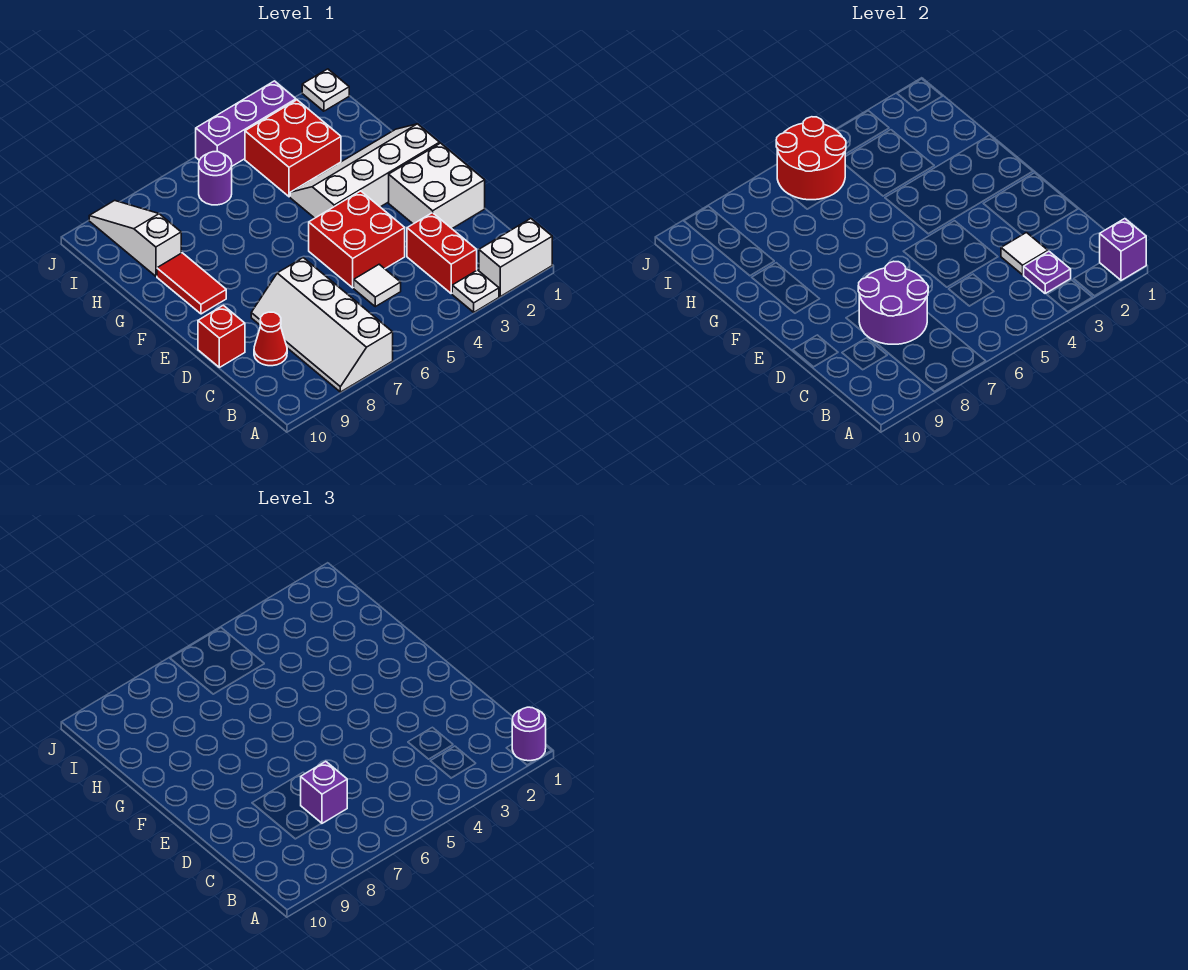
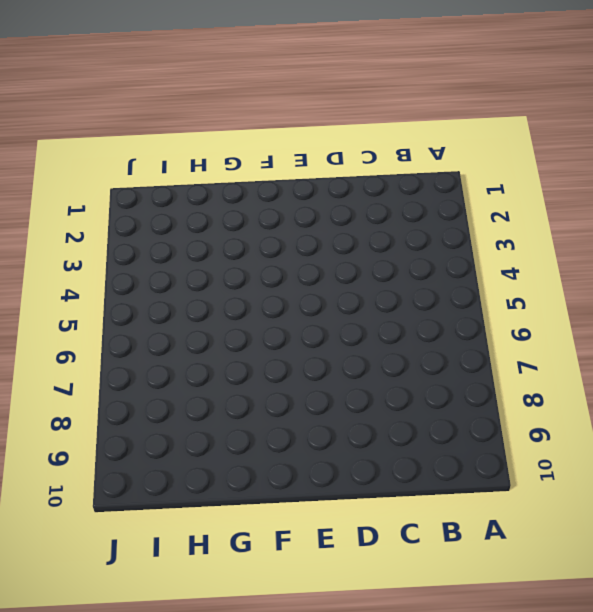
none -> white 1x2 brick [479,219,552,296]
none -> white 1x1 plate [452,270,499,312]
none -> white 2x4 slope [251,258,393,392]

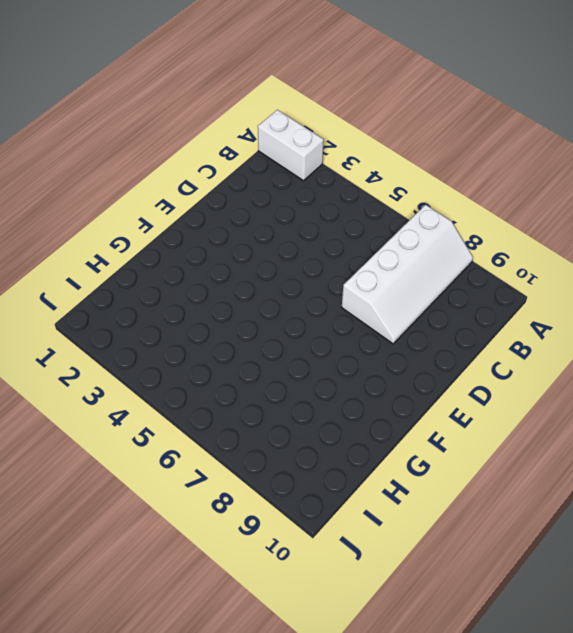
none -> white 1x1 plate [452,270,499,312]
none -> red 1x2 brick [407,213,477,293]
none -> white 1x1 tile [354,264,401,307]

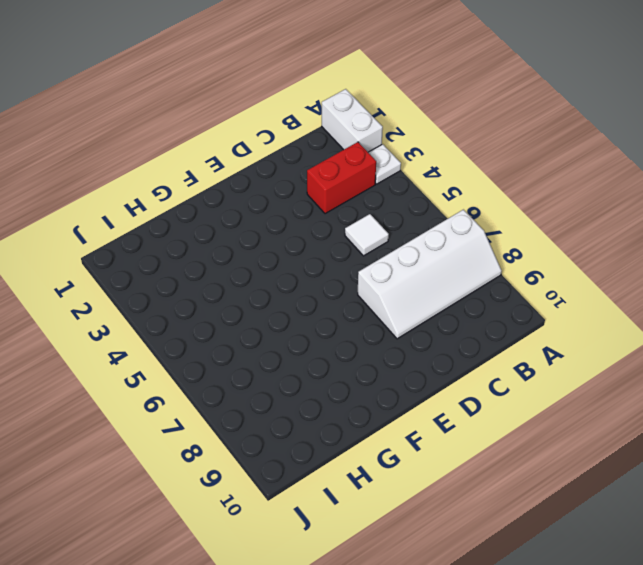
none -> red 1x1 cone [254,312,287,366]
none -> white 2x2 brick [389,143,485,228]
none -> red 2x2 brick [309,191,405,288]

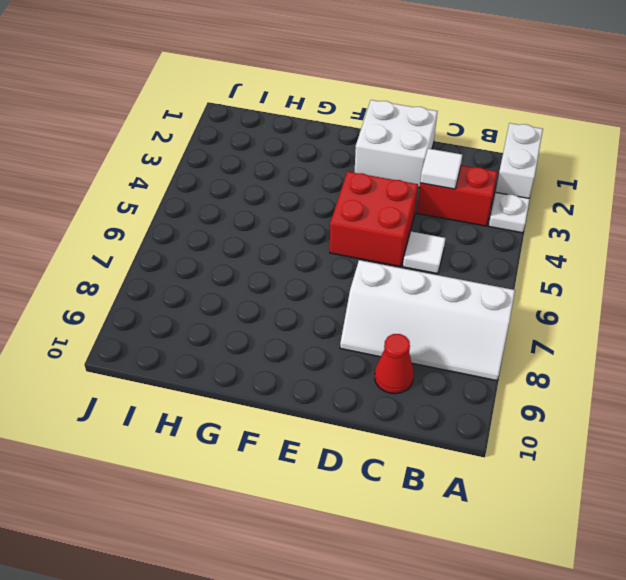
none -> red 1x1 brick [198,305,245,367]
none -> white 2x4 slope [290,124,440,218]
none -> red 1x2 tile [157,253,226,314]

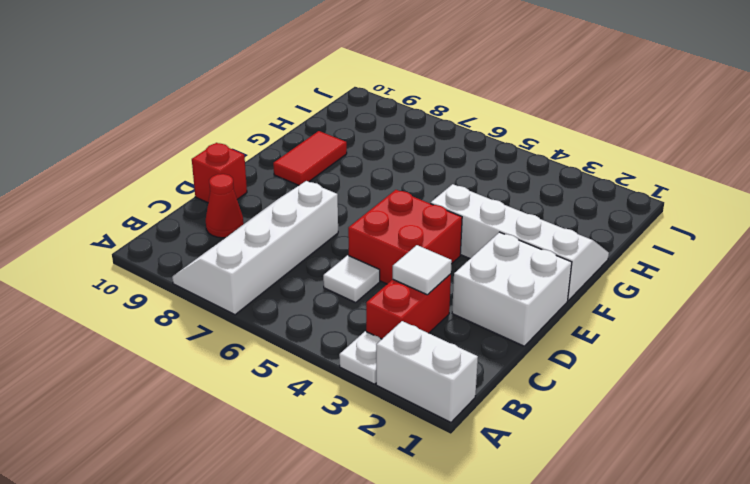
none -> red 2x2 brick [245,100,341,197]
none -> white 1x3 slope [89,201,181,276]
none -> purple 1x1 round brick [199,152,232,205]

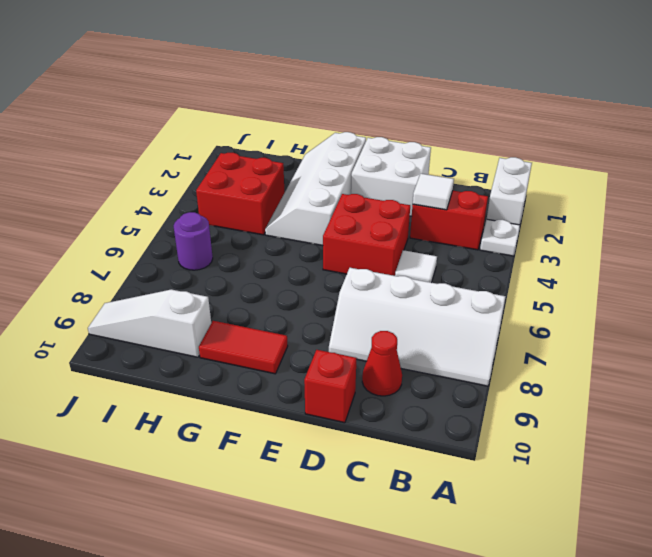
none -> white 1x1 plate [302,69,349,111]
none -> purple 1x3 brick [196,81,296,166]
none -> purple 1x1 brick [1100,219,1146,280]

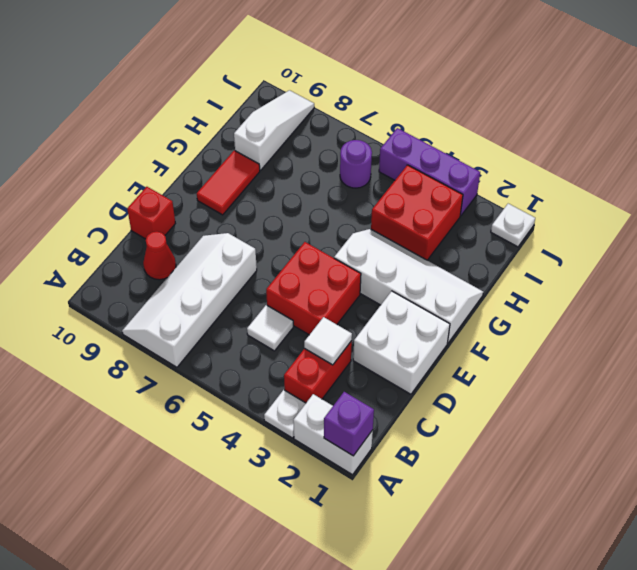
none -> purple 1x1 plate [1024,251,1071,293]
none -> purple 2x2 round brick [858,261,928,344]
none -> red 2x2 round brick [776,117,846,200]

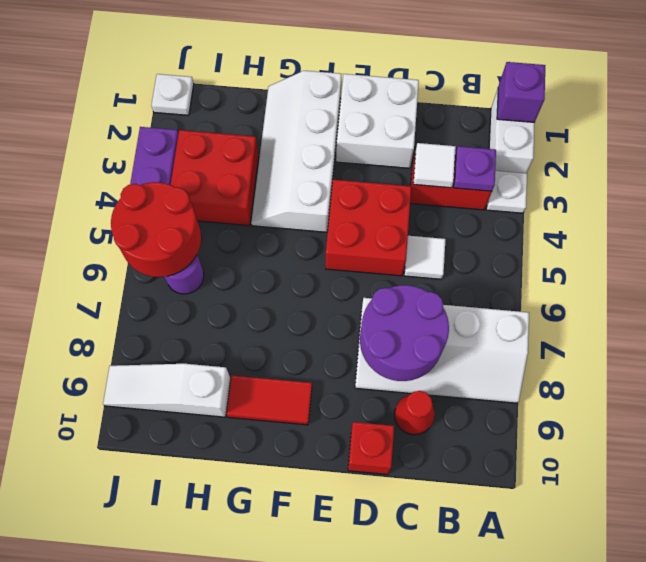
none -> purple 1x1 round brick [512,707,546,761]
none -> purple 1x1 brick [301,761,347,823]

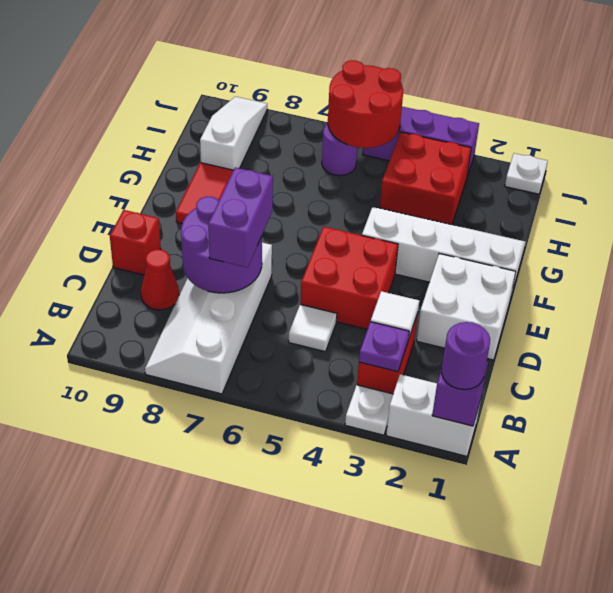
purple 1x2 brick [208,168,273,268] -> purple 1x1 brick [301,761,347,823]

